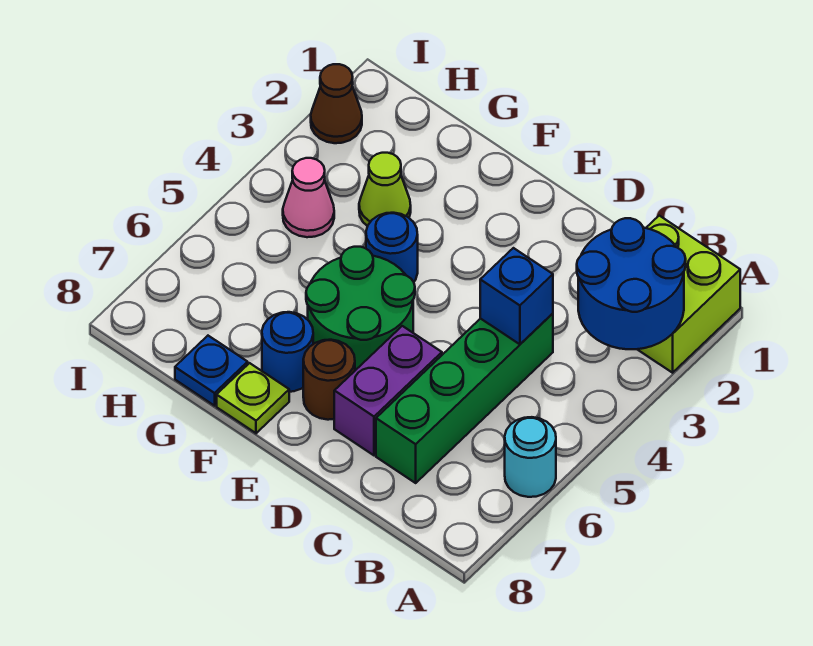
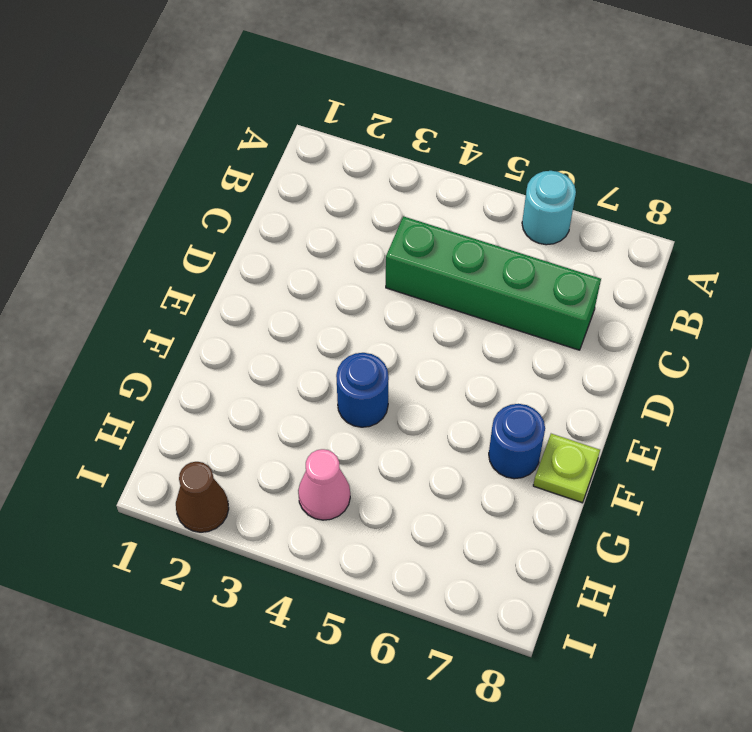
none -> lime 2x2 brick [637,216,740,373]
none -> purple 1x2 brick [334,326,442,455]
none -> green 2x2 round brick [306,247,415,370]

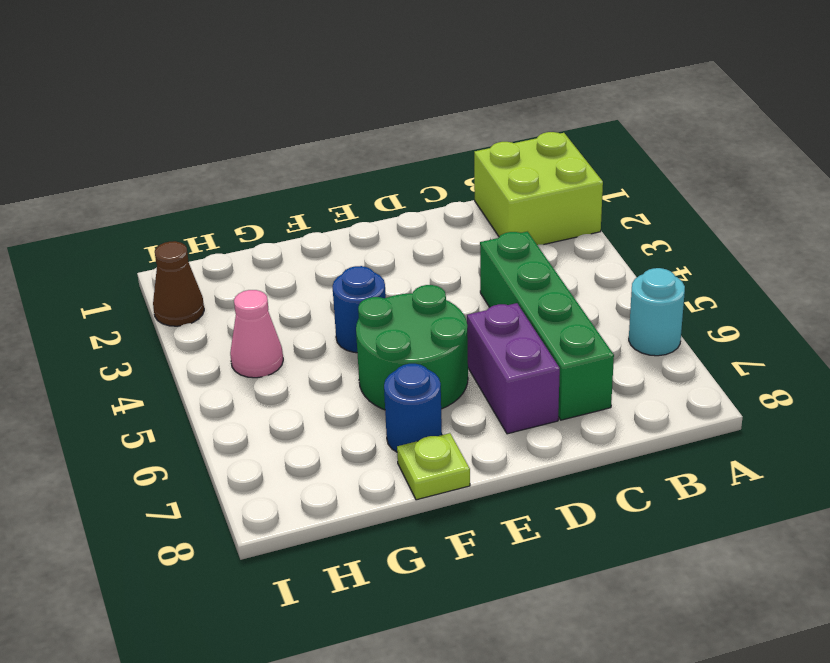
none -> brown 1x1 round brick [303,340,355,420]
none -> lime 1x1 cone [359,153,411,226]
none -> blue 1x1 plate [175,336,248,406]

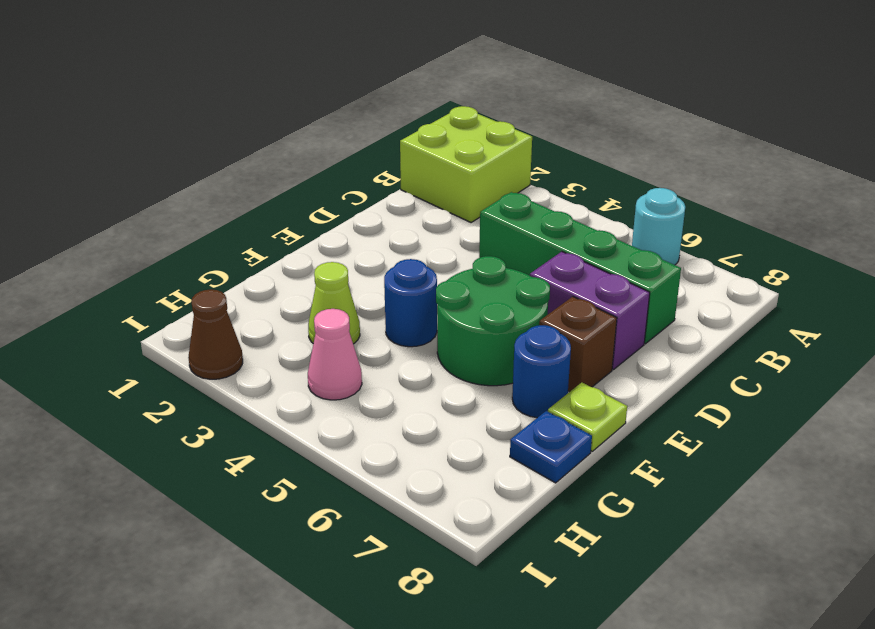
brown 1x1 brick [539,297,617,392] -> brown 1x1 round brick [303,340,355,420]
none -> blue 2x2 round brick [577,218,686,349]
none -> blue 1x1 brick [480,248,553,344]

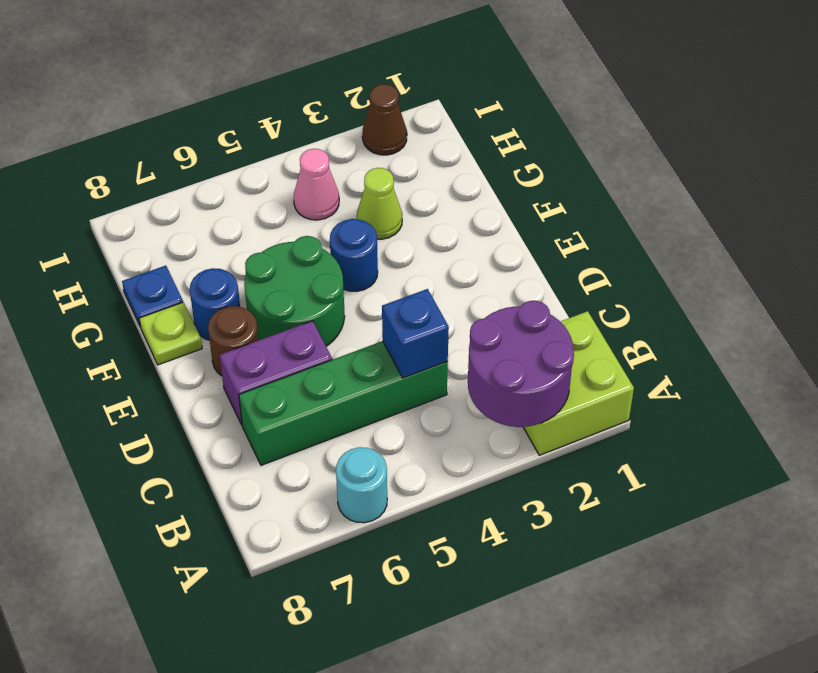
purple 2x2 round brick [468,301,574,427] -> blue 2x2 round brick [577,218,686,349]

